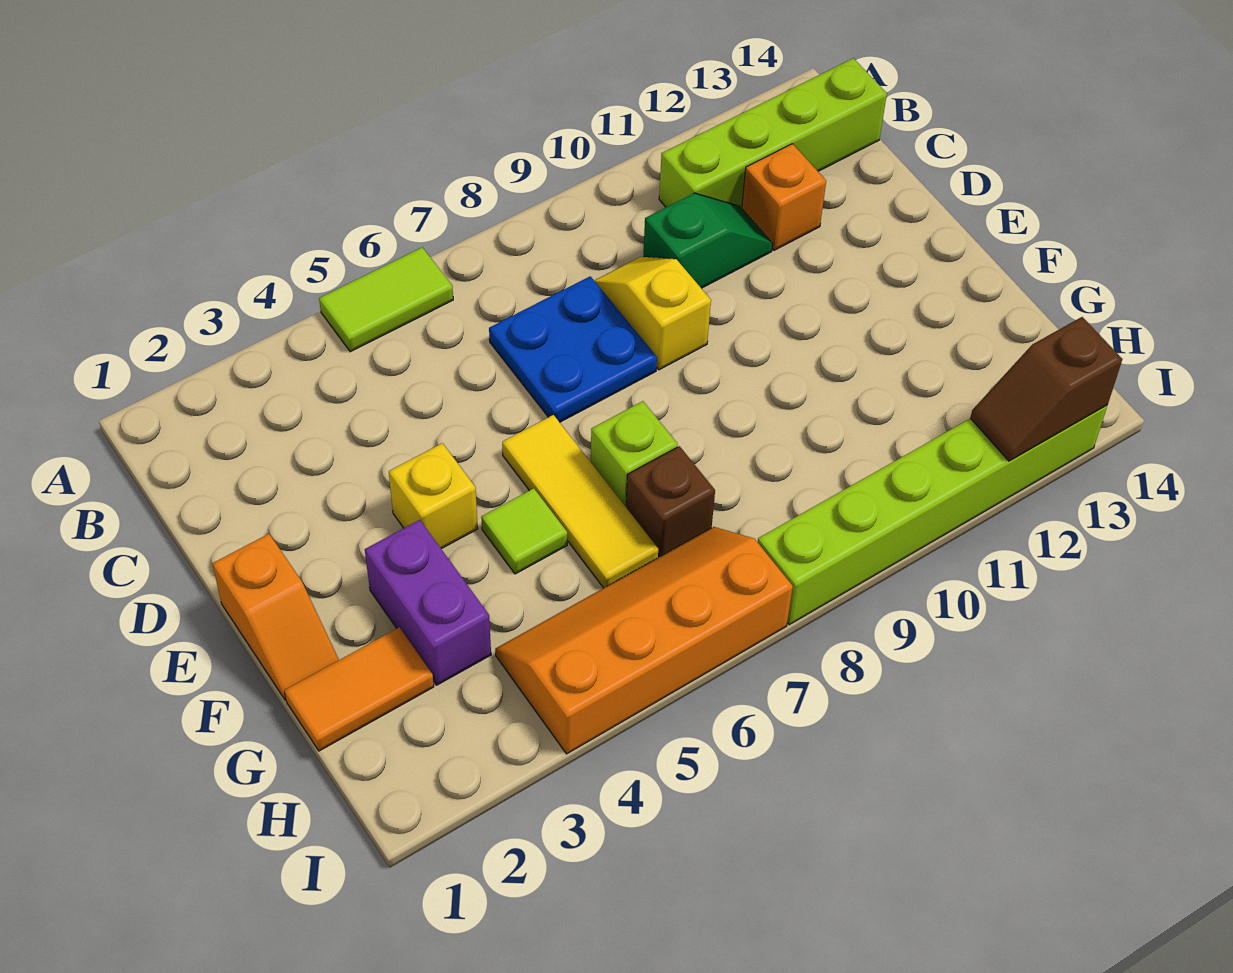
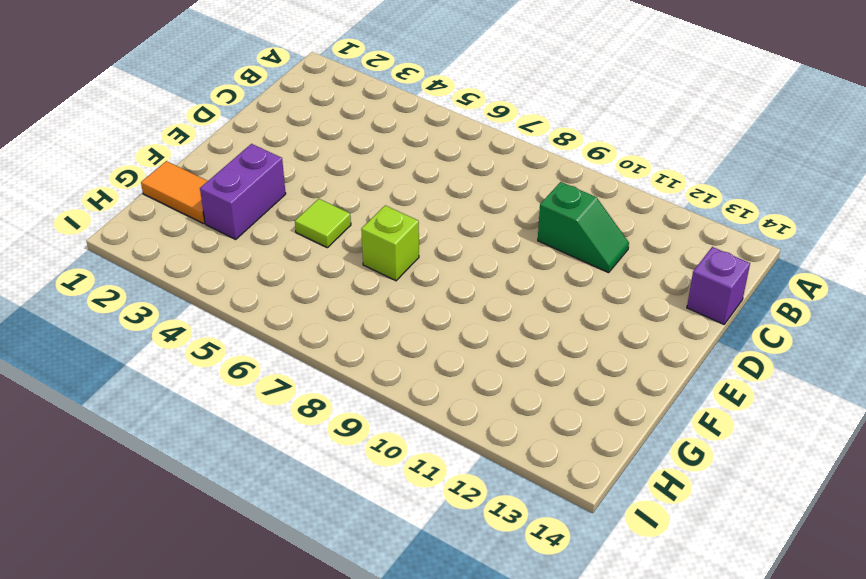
purple 1x1 brick [687,247,750,324] -> none
none -> lime 1x2 tile [319,247,453,352]
none -> lime 1x4 brick [659,58,887,208]
none -> blue 2x2 plate [489,276,657,422]

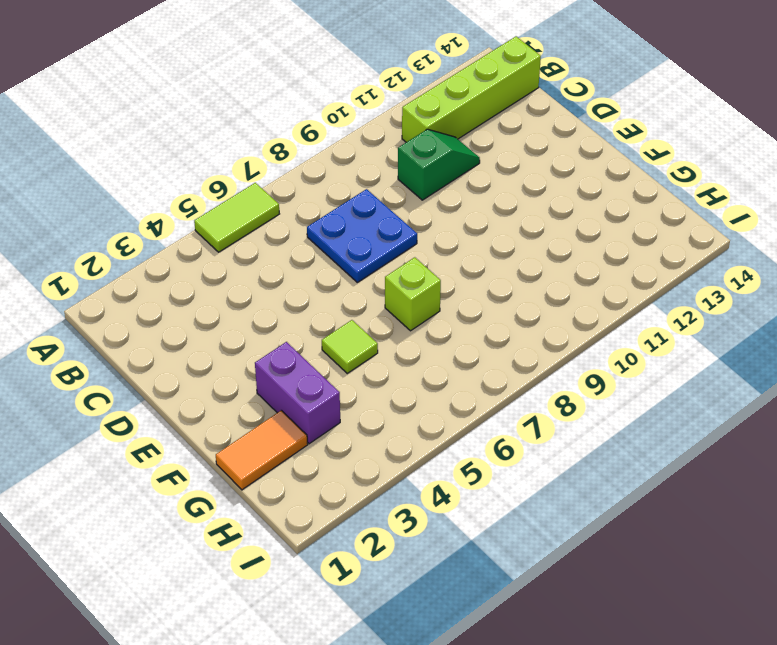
none -> yellow 1x2 slope [594,257,711,370]
none -> orange 1x1 brick [742,144,826,250]
none -> orange 1x2 slope [212,534,339,700]

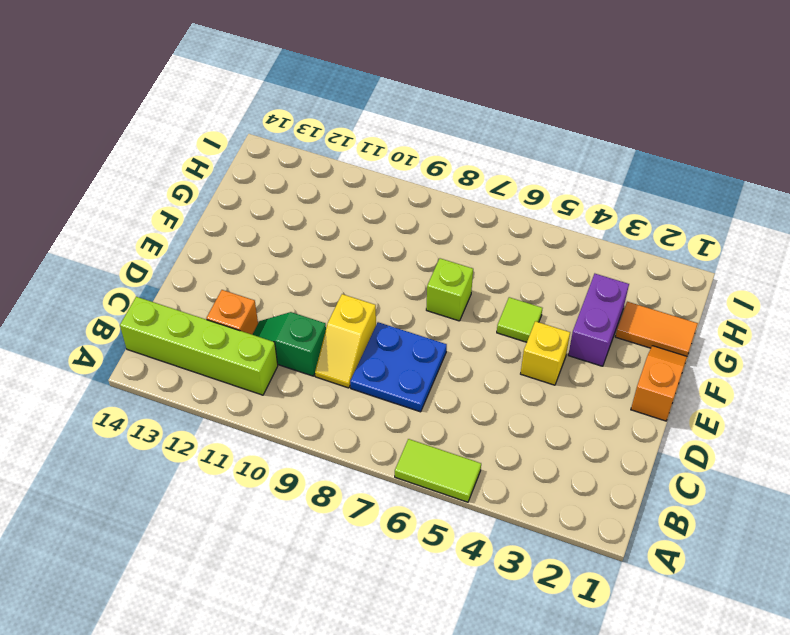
none -> yellow 1x3 tile [502,415,658,588]
none -> brown 1x1 brick [626,446,715,558]
none -> orange 2x4 slope [495,527,793,754]

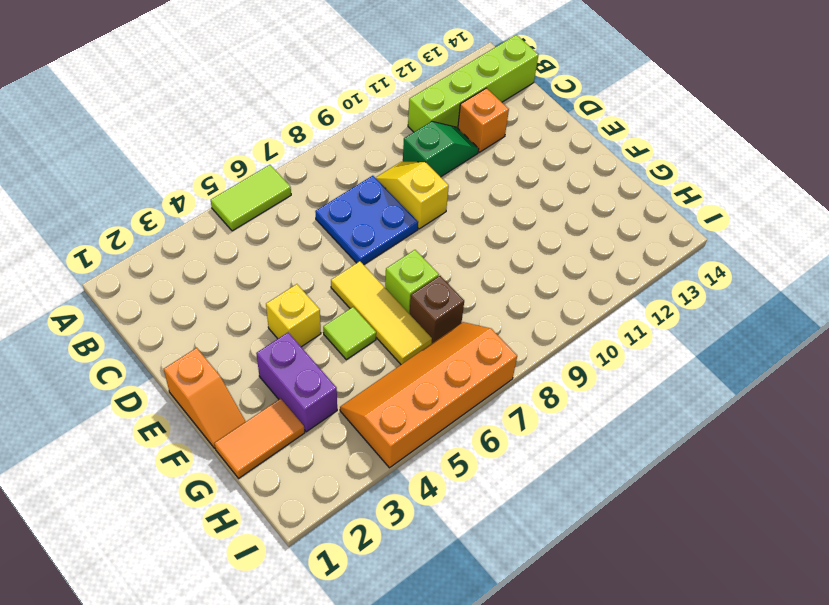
none -> lime 1x6 brick [758,405,1108,625]
none -> brown 1x2 slope [970,317,1122,461]

